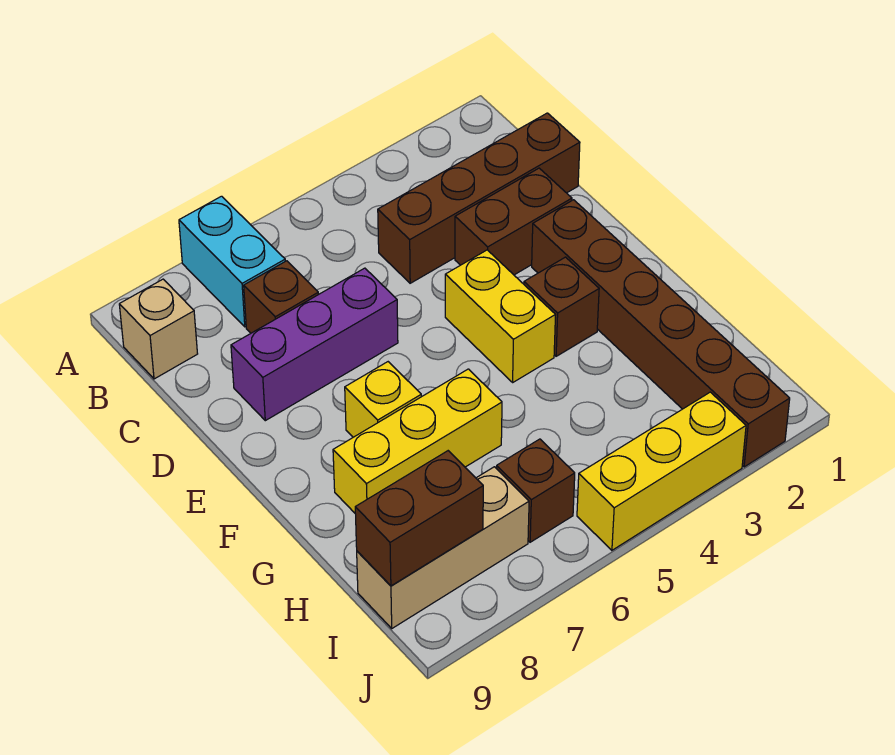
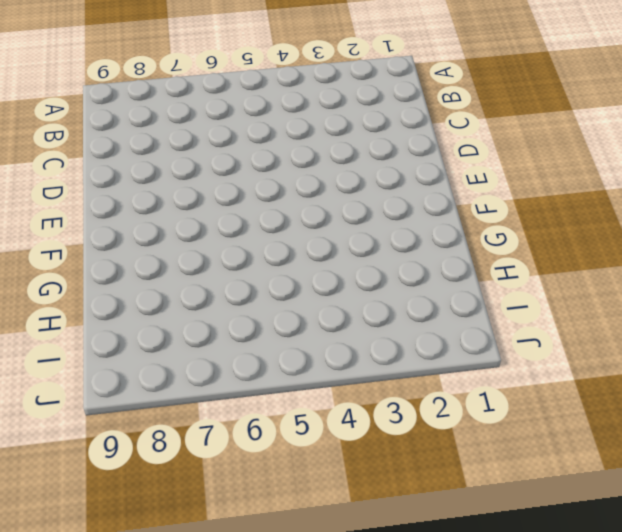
none -> cyan 1x2 brick [179,196,285,327]
none -> tan 1x1 brick [119,279,198,379]
none -> brown 1x4 brick [378,113,580,283]

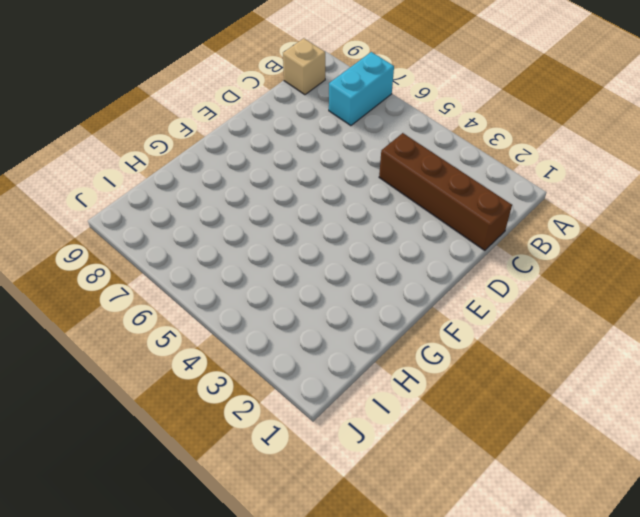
none -> brown 1x1 brick [244,261,319,333]
none -> brown 1x2 brick [455,168,572,275]
none -> purple 1x3 brick [231,268,398,421]

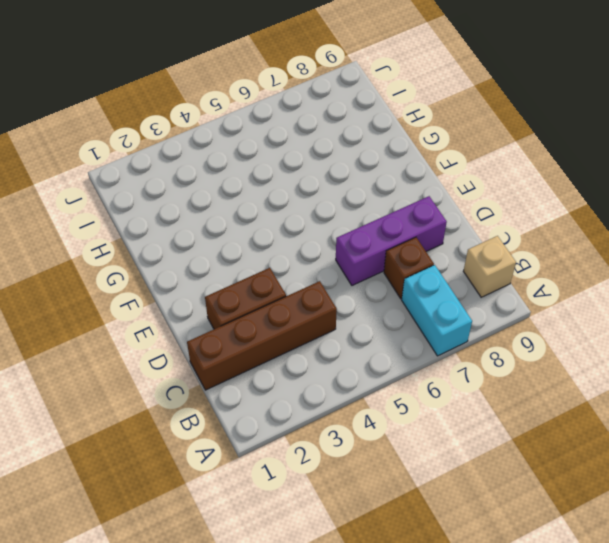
none -> brown 1x6 brick [532,200,790,467]
none -> yellow 1x2 brick [445,250,555,382]
none -> brown 1x1 brick [524,257,599,356]

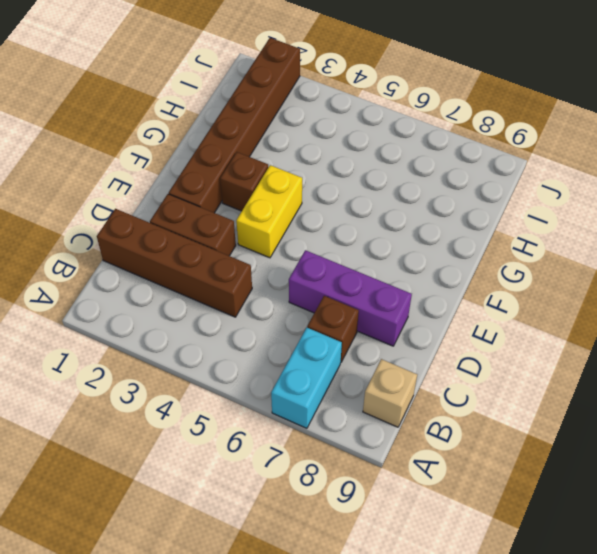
none -> yellow 1x1 brick [345,362,421,437]
none -> yellow 1x3 brick [333,369,502,513]
none -> brown 1x1 brick [497,439,575,542]

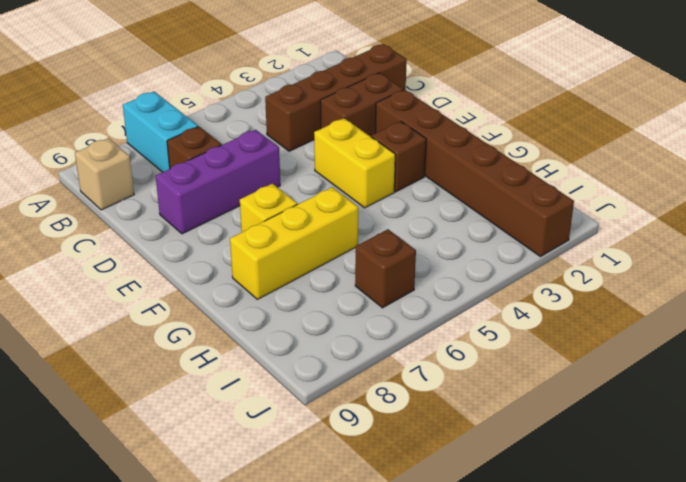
none -> tan 1x3 brick [357,467,529,628]
none -> yellow 1x3 brick [577,392,746,550]
none -> brown 1x2 brick [355,451,483,586]

